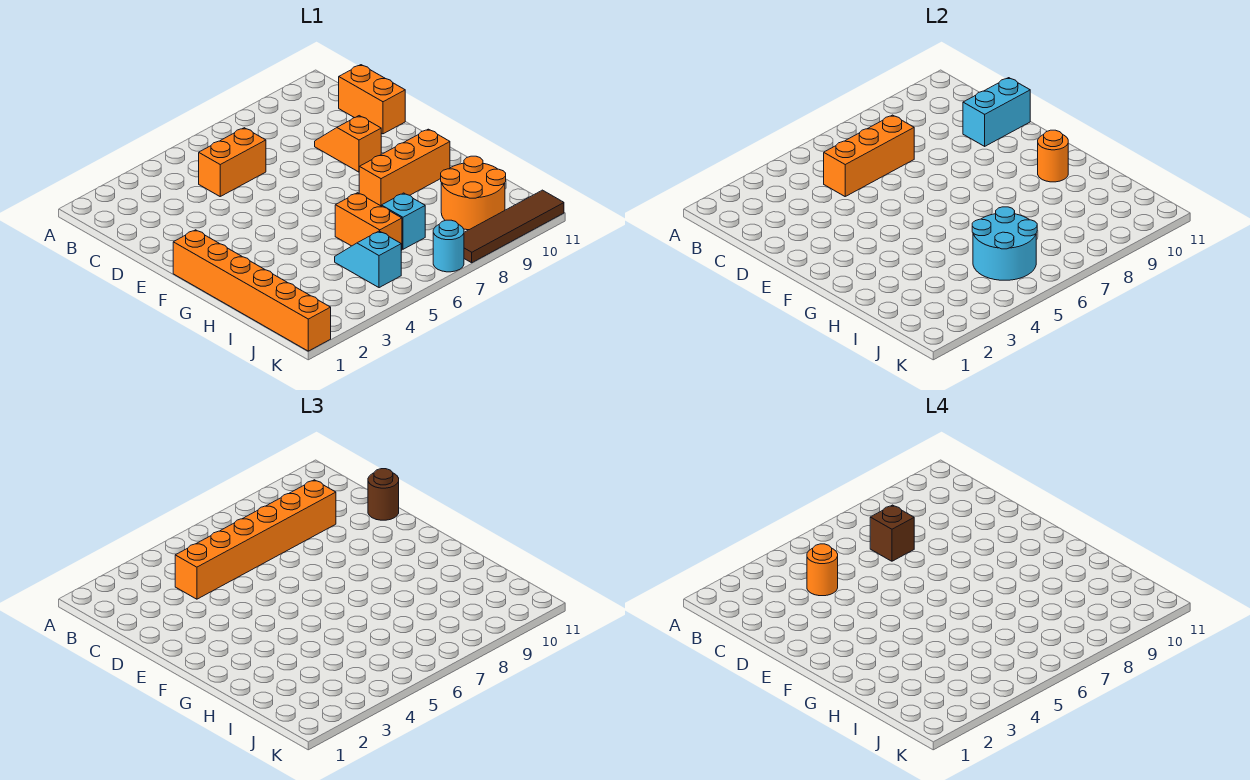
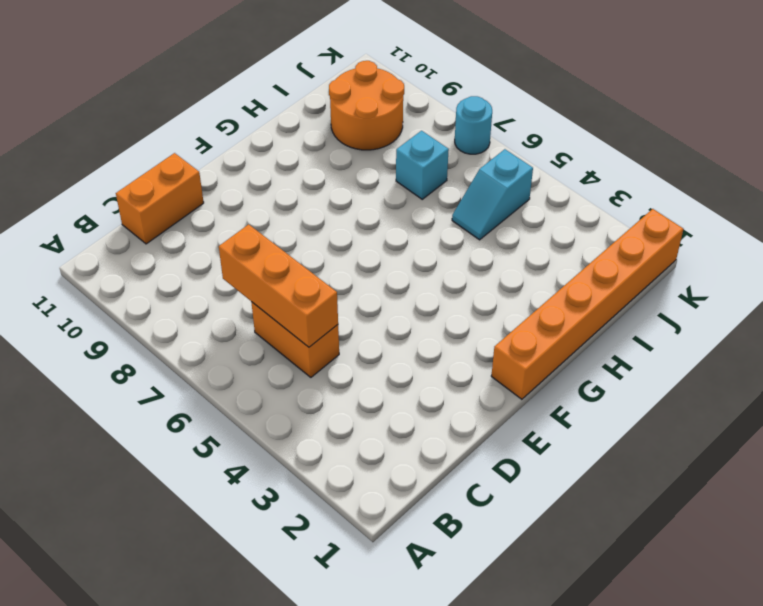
none -> orange 1x2 slope [315,116,381,172]
none -> orange 1x3 brick [359,129,450,206]
none -> orange 1x2 brick [335,193,402,250]

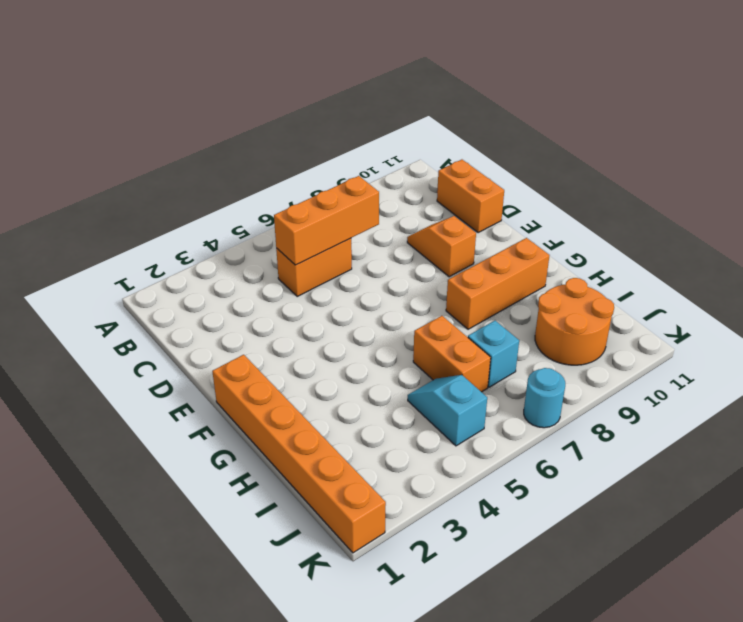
none -> brown 1x4 tile [464,190,564,263]
none -> cyan 1x2 brick [963,78,1030,146]
none -> orange 1x1 round brick [1038,130,1068,182]

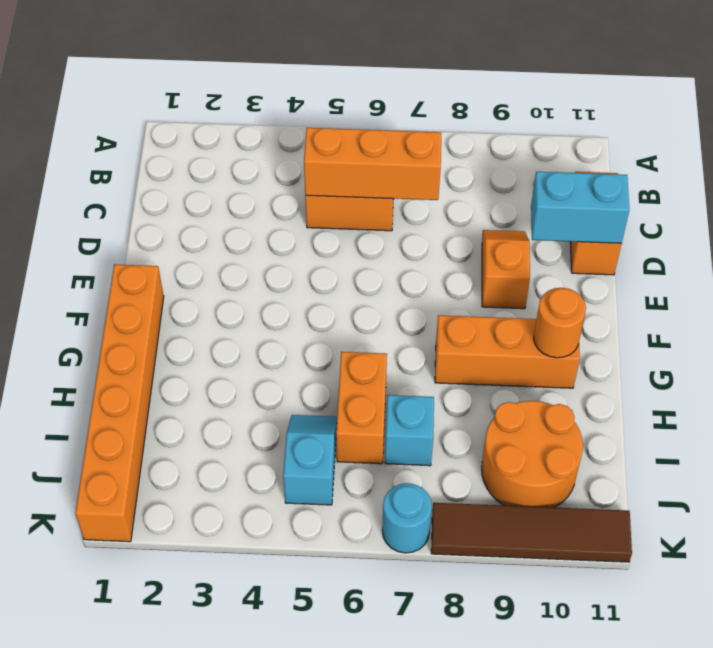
none -> cyan 2x2 round brick [972,207,1037,280]
none -> orange 1x6 brick [175,480,336,599]
none -> brown 1x1 round brick [368,469,399,520]

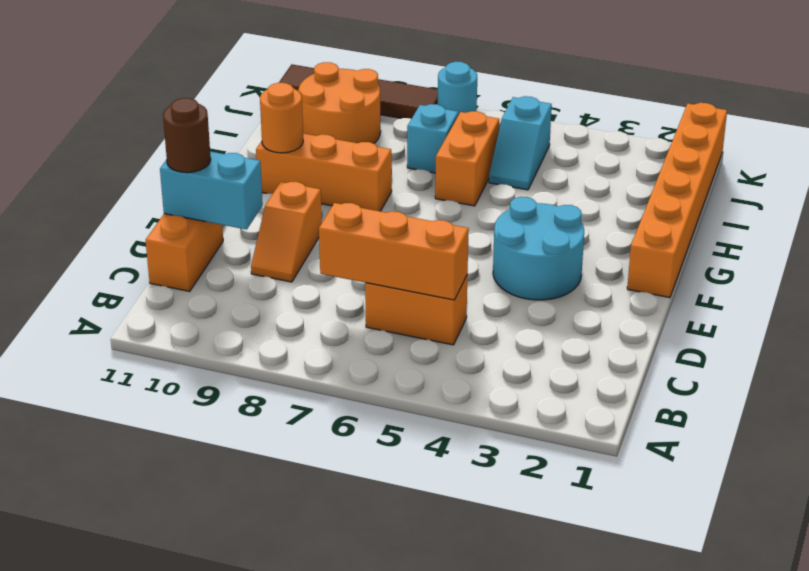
cyan 2x2 round brick [493,197,584,300] -> cyan 2x2 round brick moved to [972,207,1037,280]
none -> orange 1x6 brick [175,480,336,599]
none -> orange 1x1 round brick [807,544,838,596]
none -> brown 1x1 brick [870,505,914,561]

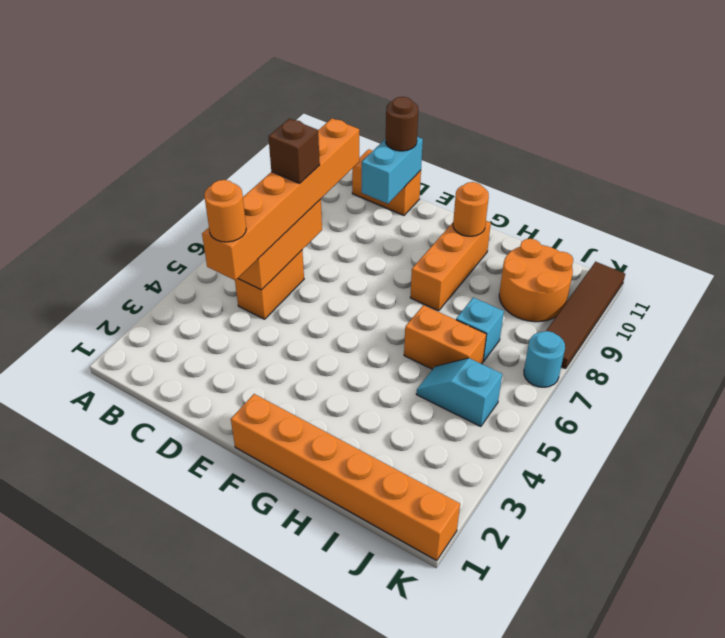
none -> orange 1x2 slope [315,116,381,172]
none -> cyan 2x2 round brick [972,207,1037,280]

